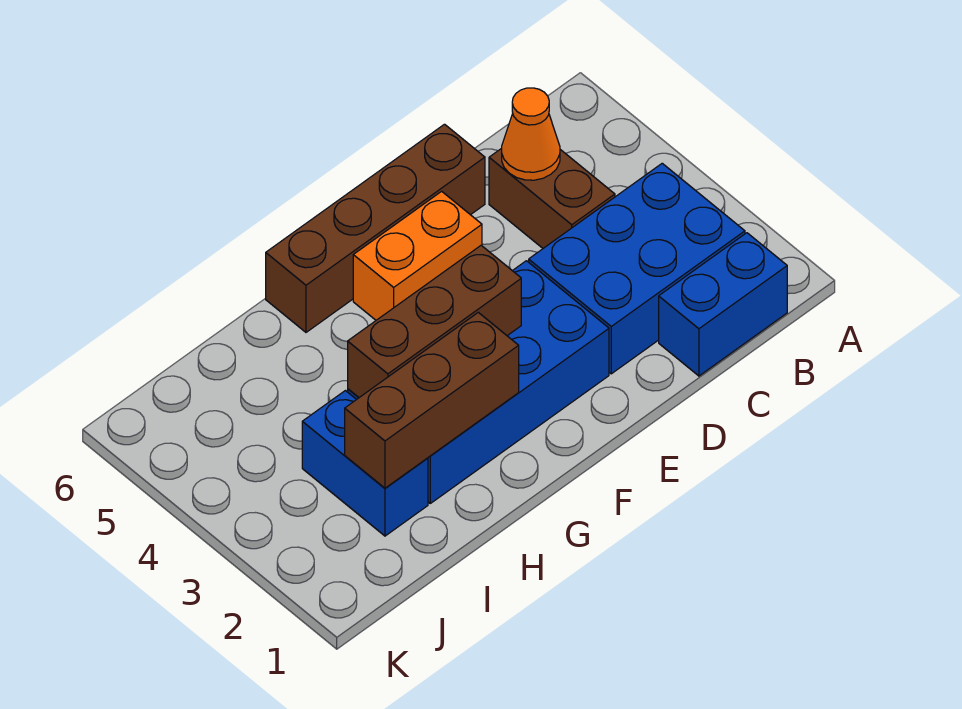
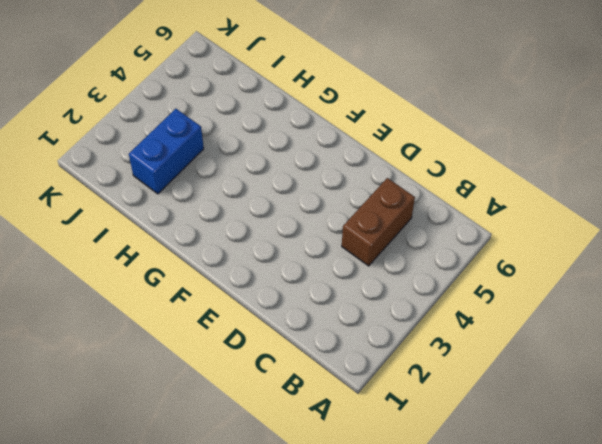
none -> blue 1x2 brick [659,233,787,376]
none -> blue 2x3 brick [529,163,745,374]

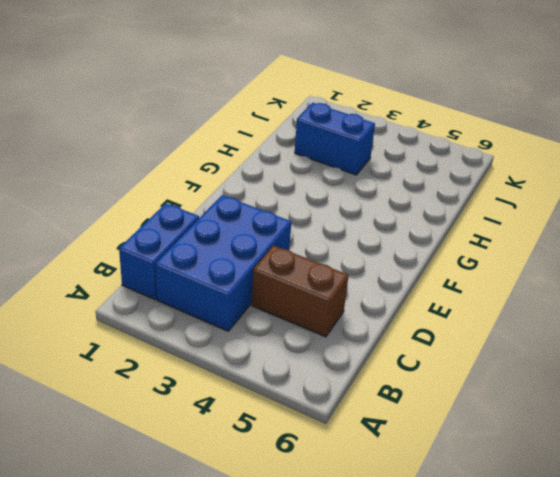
none -> brown 1x4 brick [266,124,485,332]
none -> blue 2x4 brick [348,261,609,503]

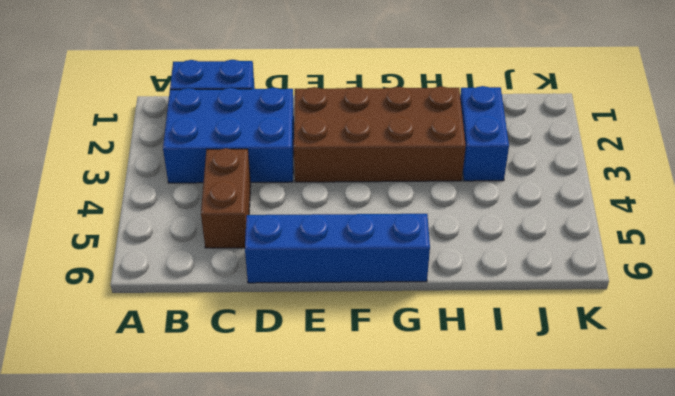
blue 1x4 brick [245,214,430,283] -> brown 1x4 brick [266,124,485,332]
brown 2x4 brick [294,86,466,182] -> blue 2x4 brick [348,261,609,503]
none -> orange 1x2 brick [353,191,482,320]
none -> orange 1x1 cone [502,88,560,180]

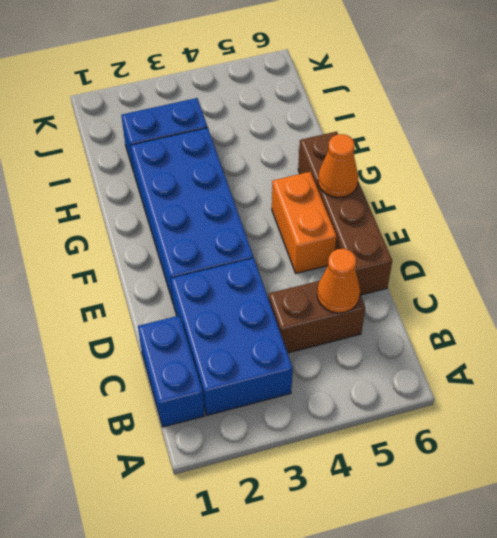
orange 1x1 cone [318,134,358,198] -> none
none -> brown 1x3 brick [348,245,521,397]
none -> brown 1x3 brick [345,312,519,488]

